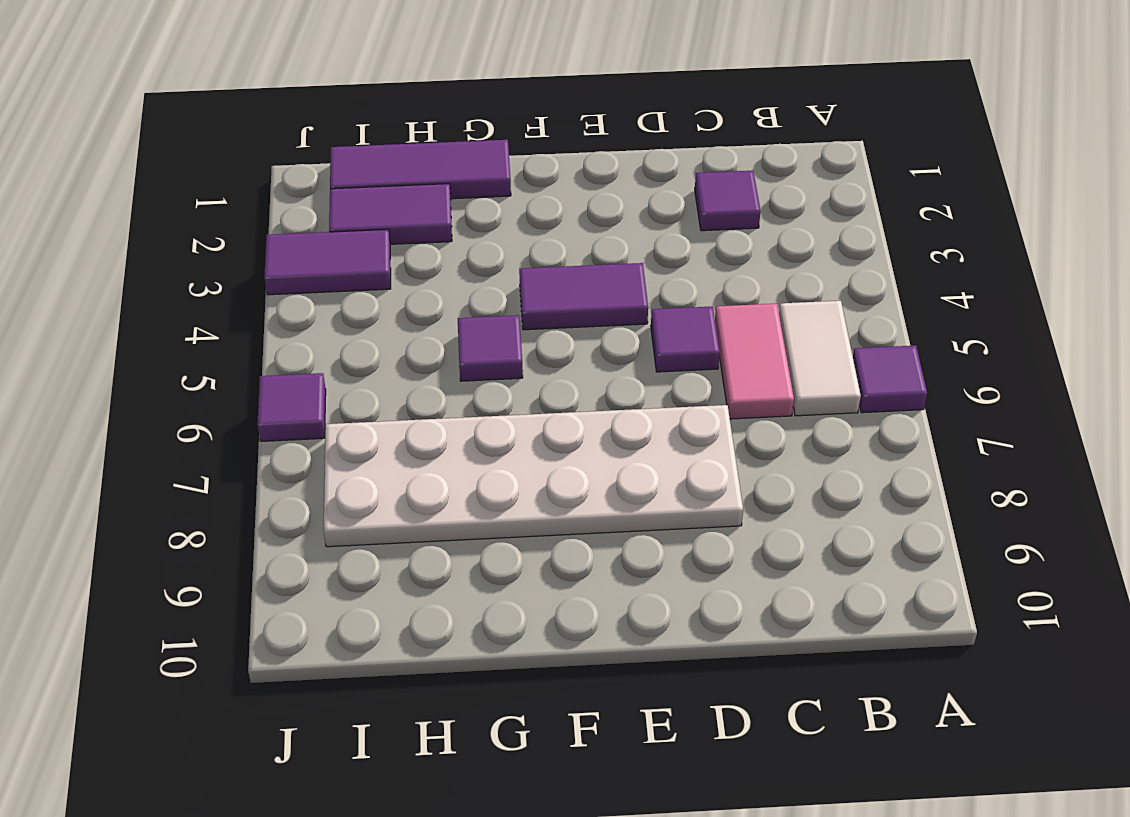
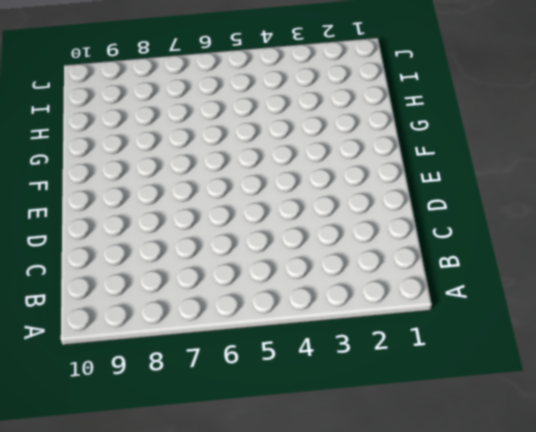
none -> purple 1x1 tile [853,346,927,413]
none -> white 1x2 tile [779,301,861,416]
none -> purple 1x1 tile [695,171,761,231]

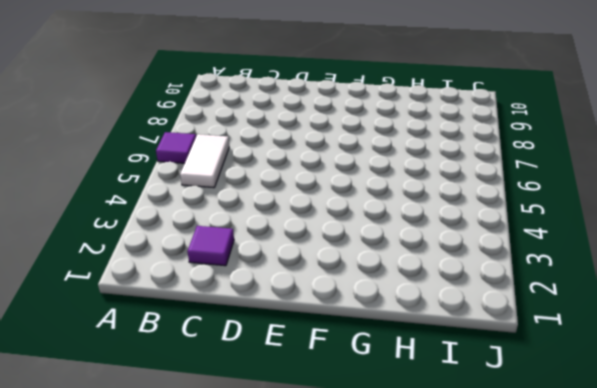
none -> pink 1x2 tile [715,304,794,419]
none -> purple 1x1 tile [651,306,720,372]
none -> white 2x6 plate [323,405,743,547]

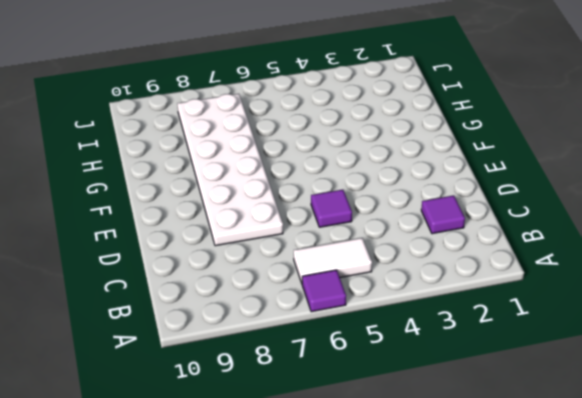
none -> pink 1x2 tile [715,304,794,419]
none -> purple 1x2 tile [519,263,648,330]
none -> purple 1x3 tile [330,140,511,199]

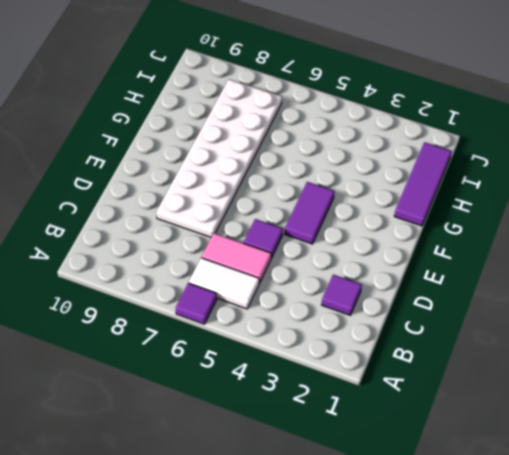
none -> purple 1x1 tile [458,315,523,381]
none -> purple 1x2 tile [329,184,452,244]
none -> purple 1x2 tile [264,229,391,295]

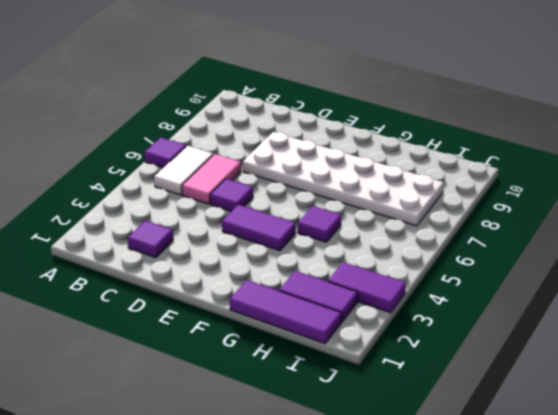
none -> purple 1x1 tile [257,373,326,441]

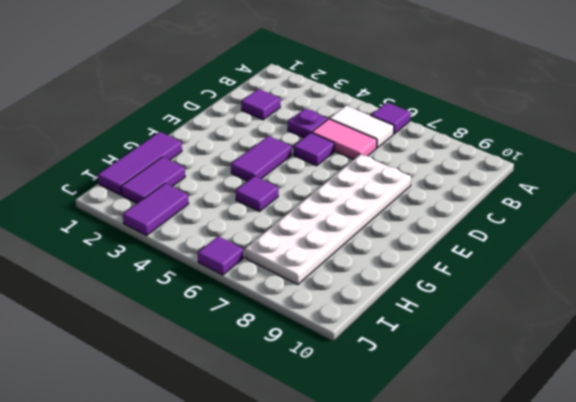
purple 1x1 plate [288,109,328,138] -> none

